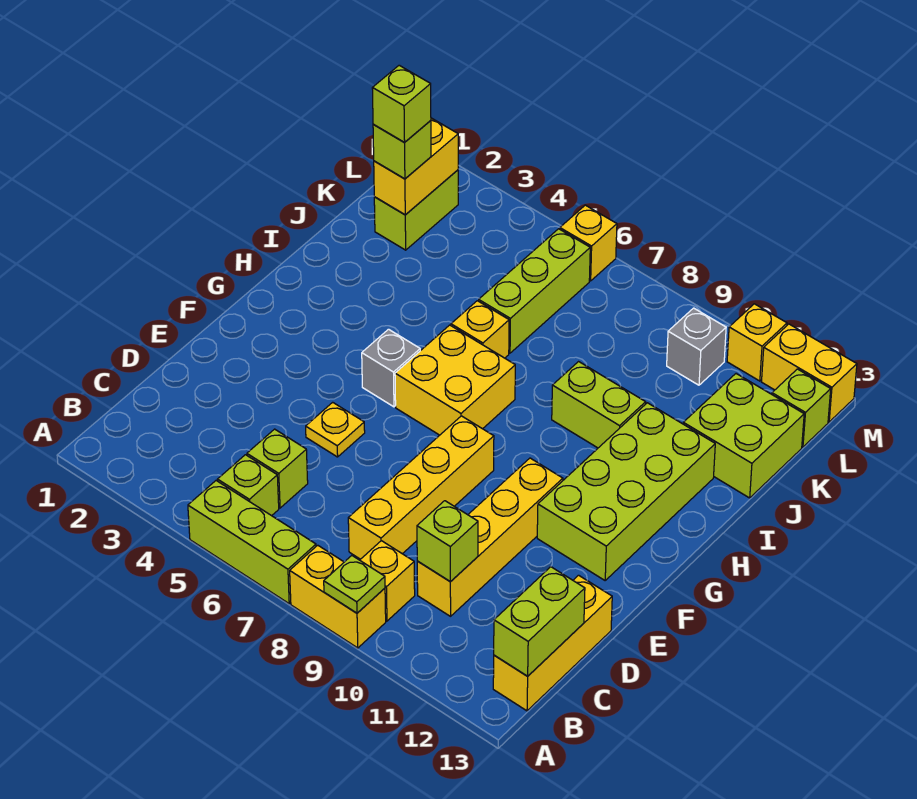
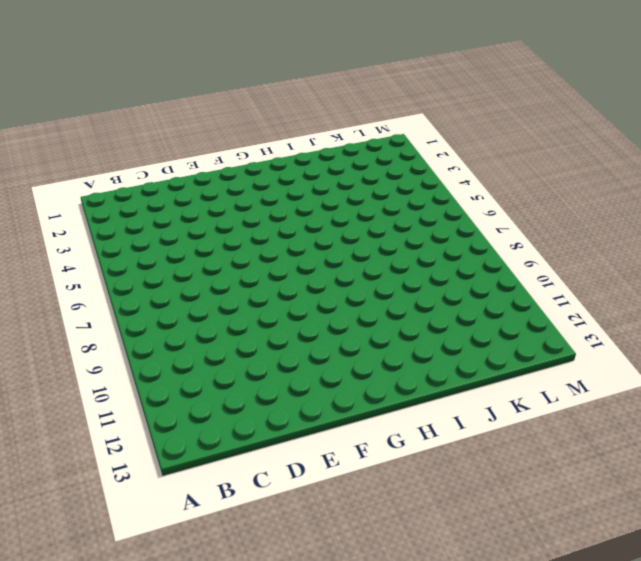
none -> lime 1x3 brick [188,481,316,604]
none -> yellow 1x2 brick [290,545,386,648]
none -> lime 1x1 brick [217,455,279,516]

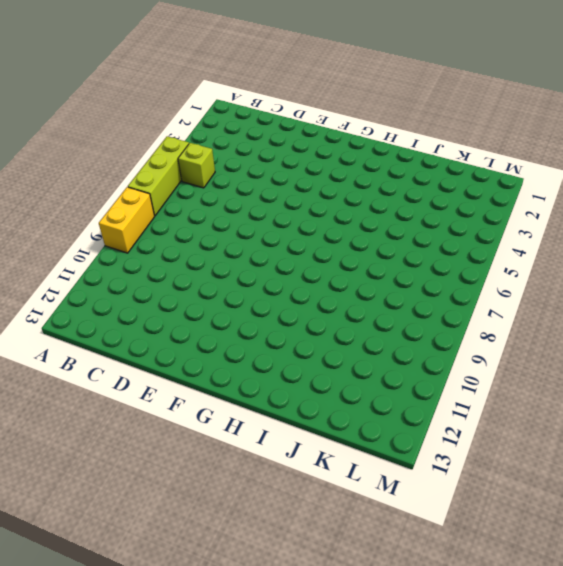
none -> yellow 1x1 brick [360,541,415,621]
none -> yellow 1x3 brick [493,575,612,711]
none -> lime 1x1 brick [247,429,308,508]

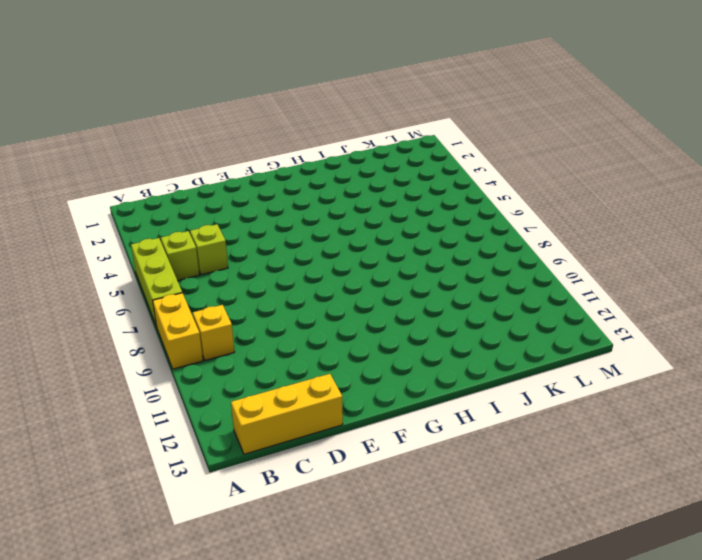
none -> yellow 1x4 brick [348,416,494,559]
none -> yellow 1x4 brick [417,458,563,616]
none -> yellow 1x1 plate [306,402,365,457]

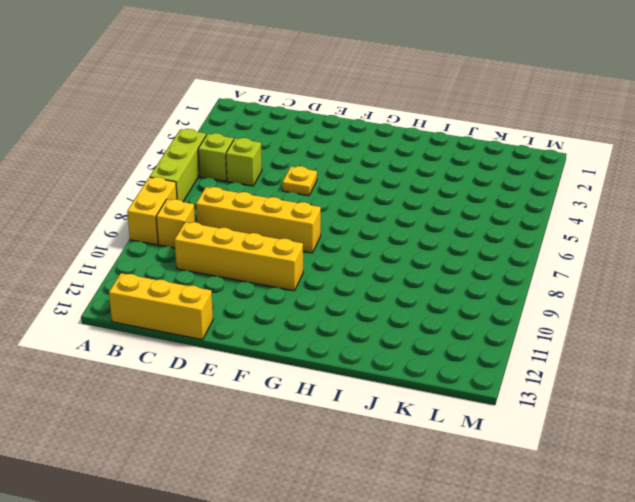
none -> lime 2x4 brick [537,403,715,580]
none -> grey 1x1 brick [362,329,420,407]
none -> yellow 2x2 brick [395,325,515,435]

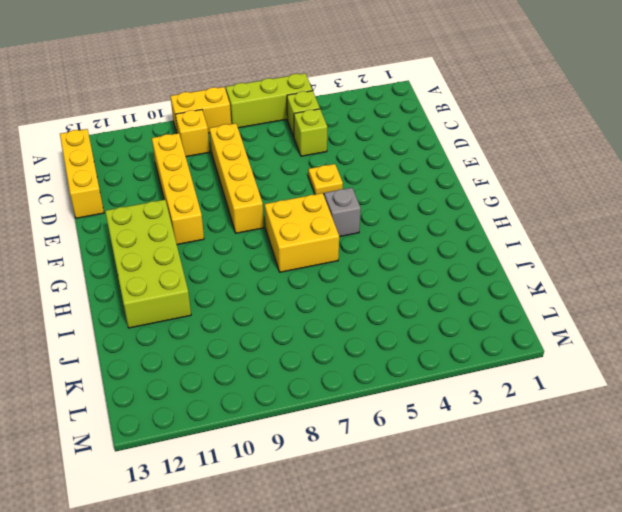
none -> yellow 1x1 brick [451,301,509,358]
none -> lime 1x2 brick [552,362,646,448]
none -> lime 1x3 brick [479,229,590,353]

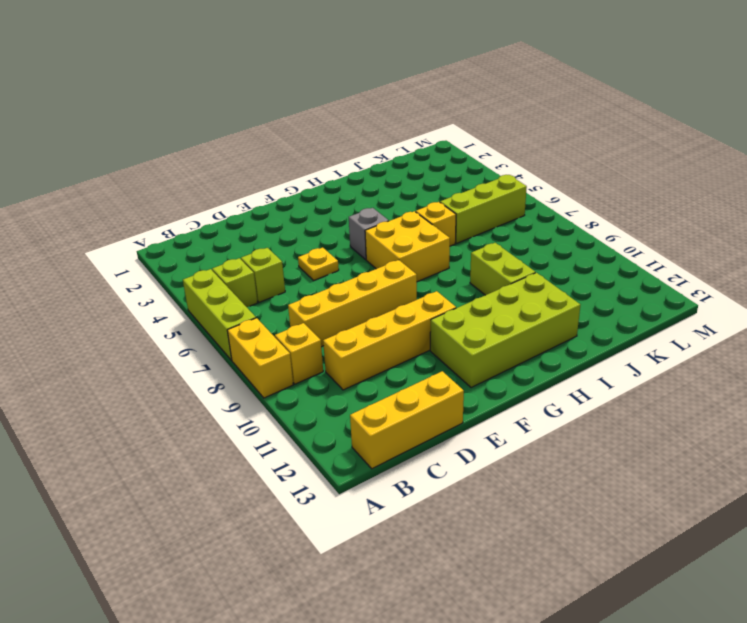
none -> lime 2x2 brick [683,374,804,498]
none -> lime 1x2 brick [374,170,458,250]
none -> grey 1x1 brick [667,308,726,385]

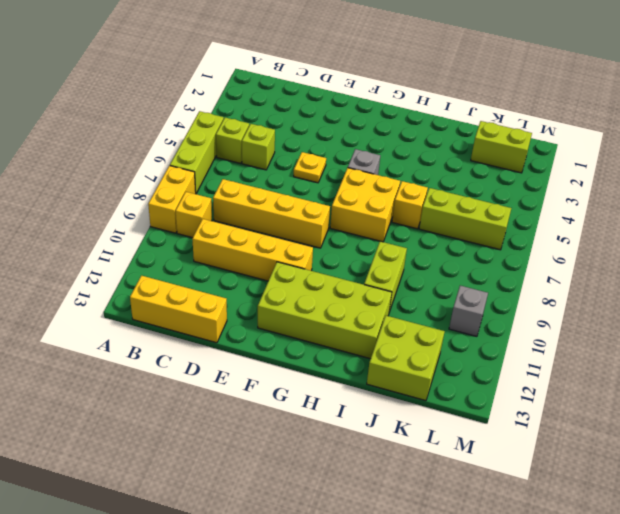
none -> lime 1x1 brick [772,369,831,447]
none -> yellow 1x1 brick [560,205,617,281]
none -> yellow 1x1 brick [727,304,787,381]

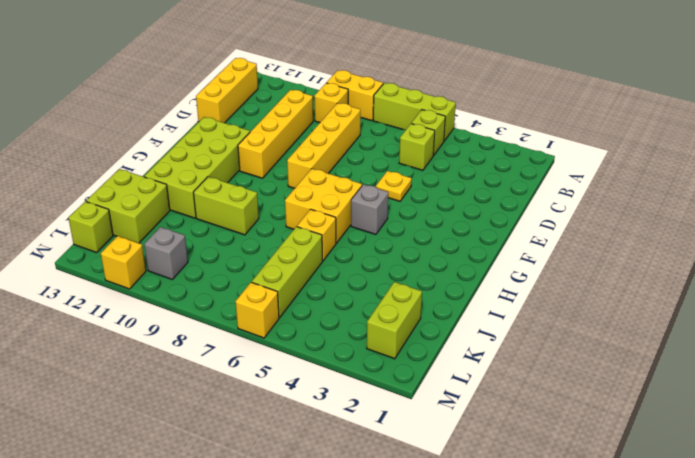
none -> yellow 1x2 brick [762,324,857,422]
none -> lime 1x1 plate [324,556,385,613]
none -> lime 1x2 brick [494,567,585,676]

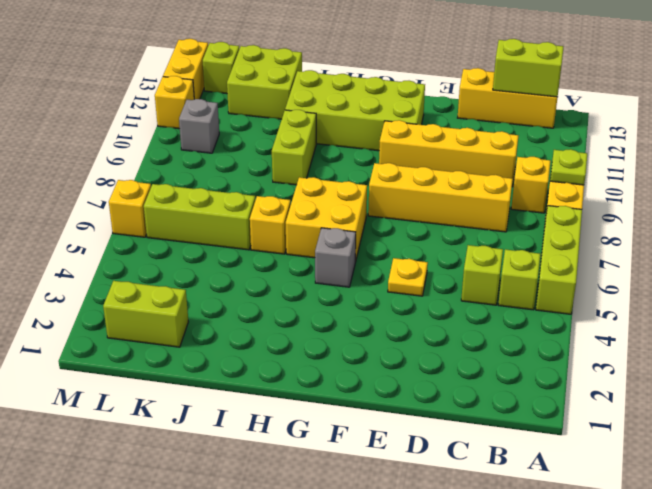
none -> lime 1x1 brick [417,501,478,582]
none -> yellow 1x2 brick [374,118,458,215]
none -> lime 1x1 brick [373,121,431,179]

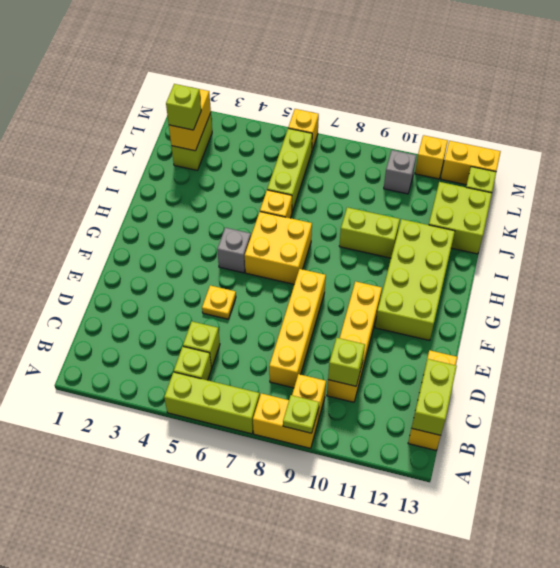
none -> lime 1x1 brick [372,65,431,143]

